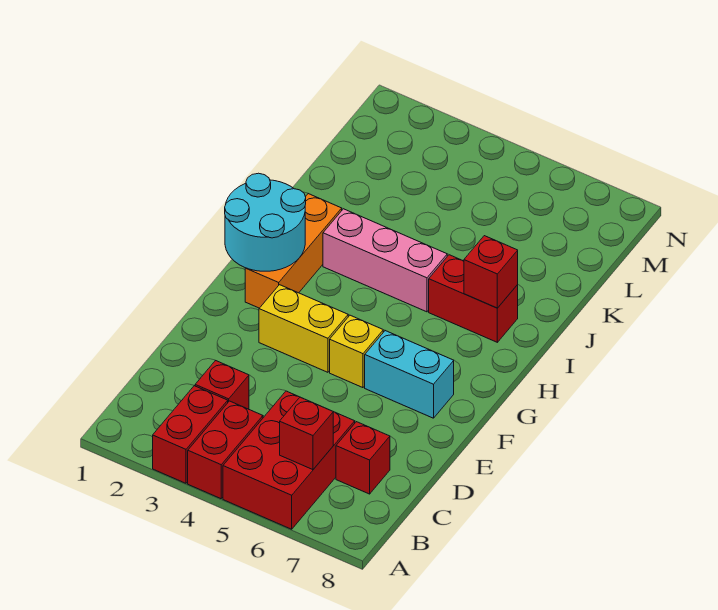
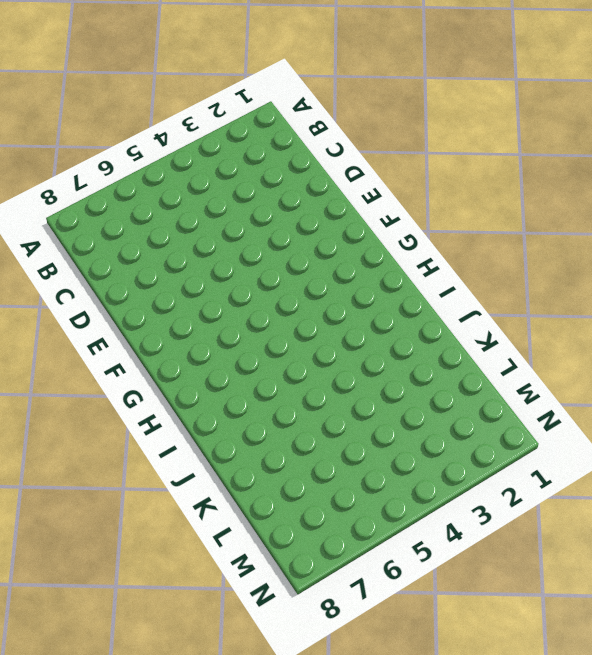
none -> red 1x2 brick [153,386,228,483]
none -> red 1x2 brick [188,401,263,499]
none -> red 2x3 brick [223,391,355,529]

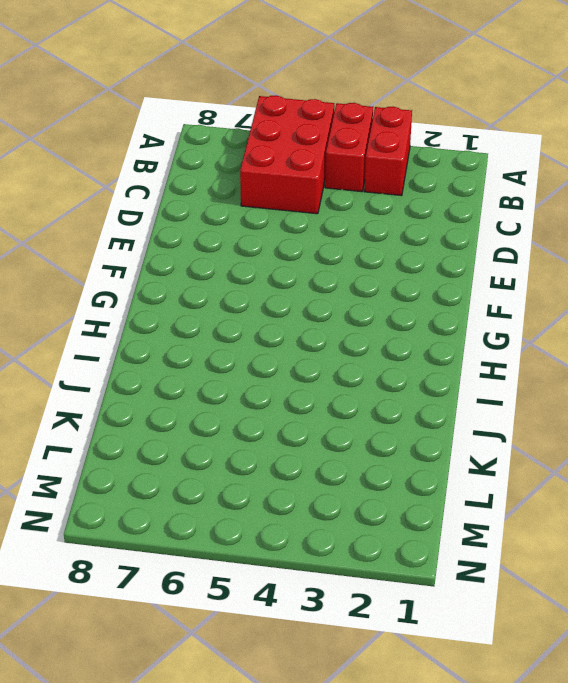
none -> red 1x1 brick [195,360,249,409]
none -> red 1x1 brick [336,422,390,494]
none -> yellow 1x2 brick [259,285,348,372]

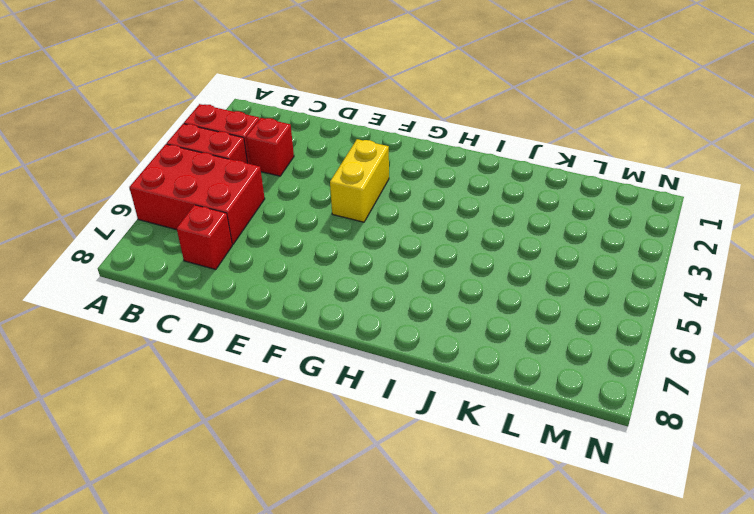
none -> yellow 1x1 brick [330,315,383,388]
none -> cyan 1x2 brick [365,331,454,418]
none -> orange 1x3 brick [245,194,342,308]

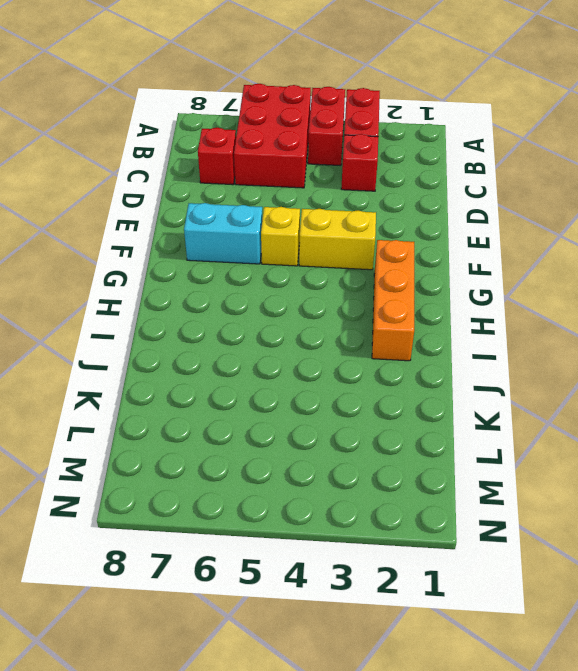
none -> pink 1x3 brick [323,209,447,312]
none -> red 1x2 brick [429,255,518,342]
none -> red 1x1 brick [280,397,333,470]

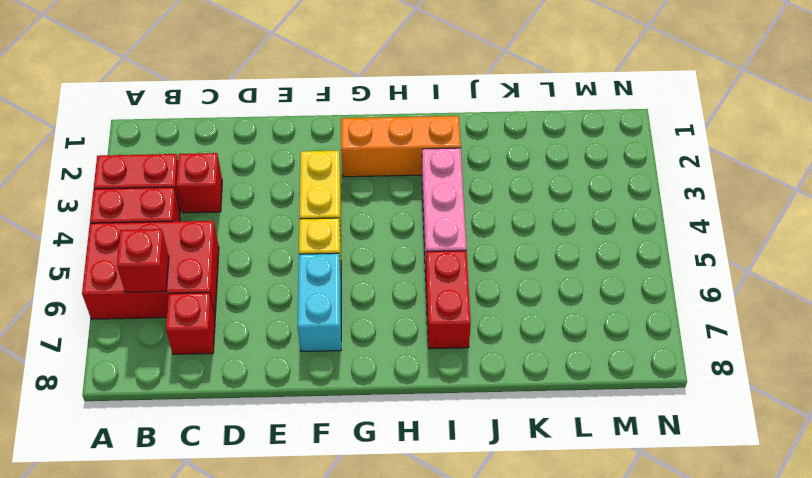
none -> cyan 2x2 round brick [225,173,306,271]
none -> red 1x1 brick [464,236,518,308]

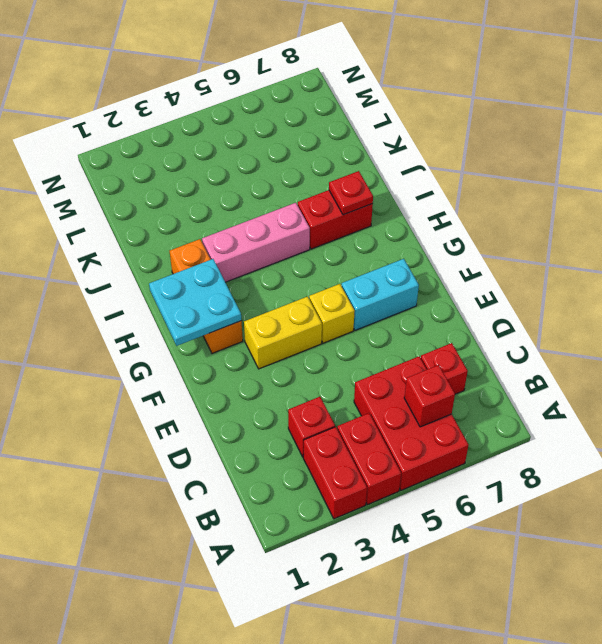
cyan 2x2 plate [149,259,241,346] -> cyan 2x2 round brick [225,173,306,271]
red 1x1 plate [329,171,373,215] -> red 1x1 brick [464,236,518,308]

